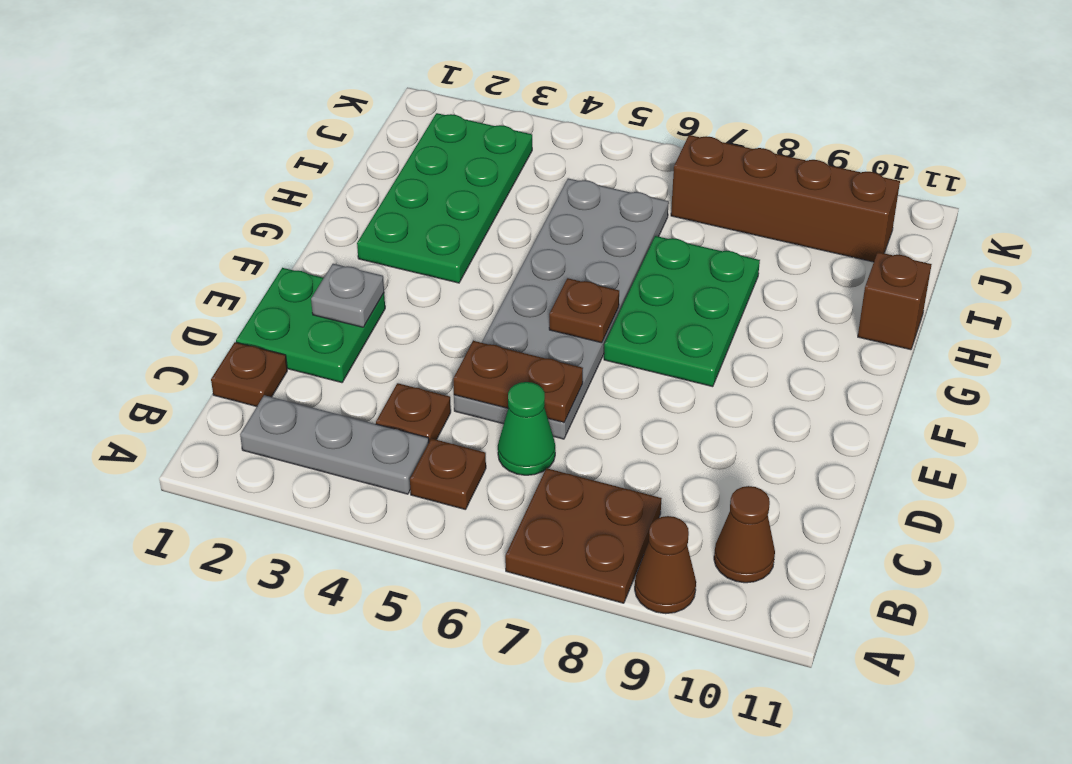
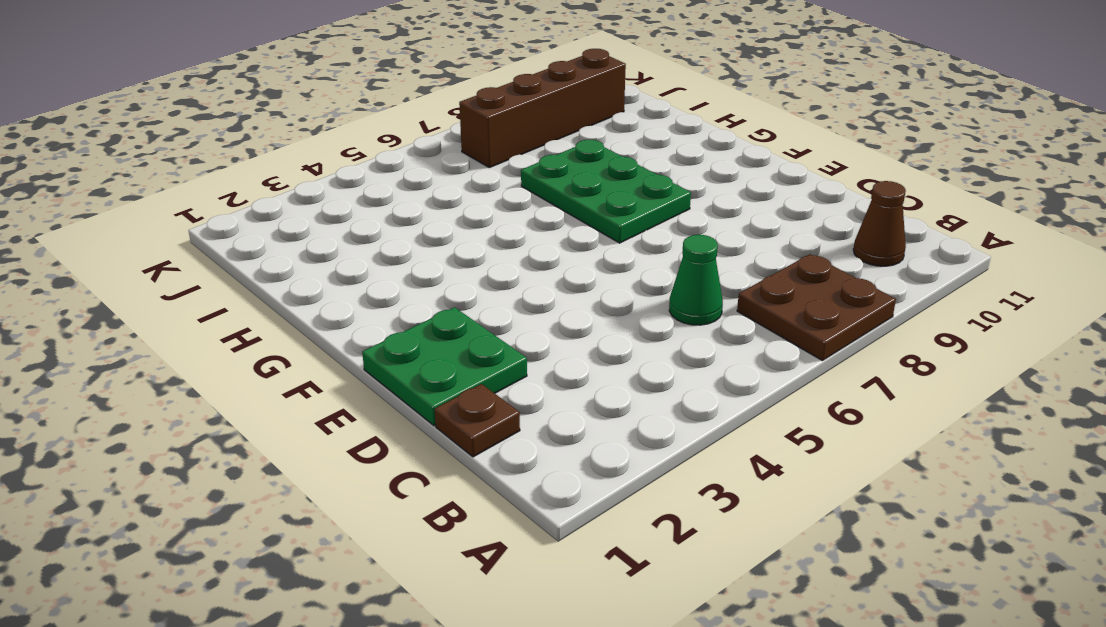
none -> brown 1x1 cone [635,516,696,614]
none -> grey 1x3 plate [240,395,429,494]
none -> brown 1x1 plate [410,438,486,510]

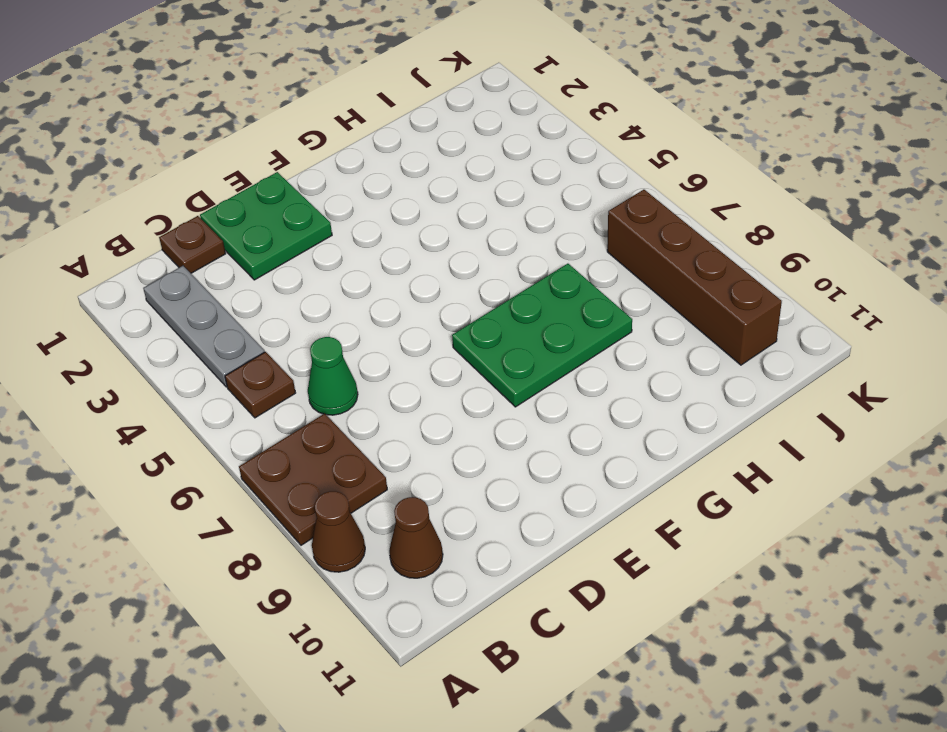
none -> brown 1x1 plate [376,383,451,442]
none -> grey 2x6 plate [454,178,669,439]
none -> green 2x4 plate [357,113,532,283]

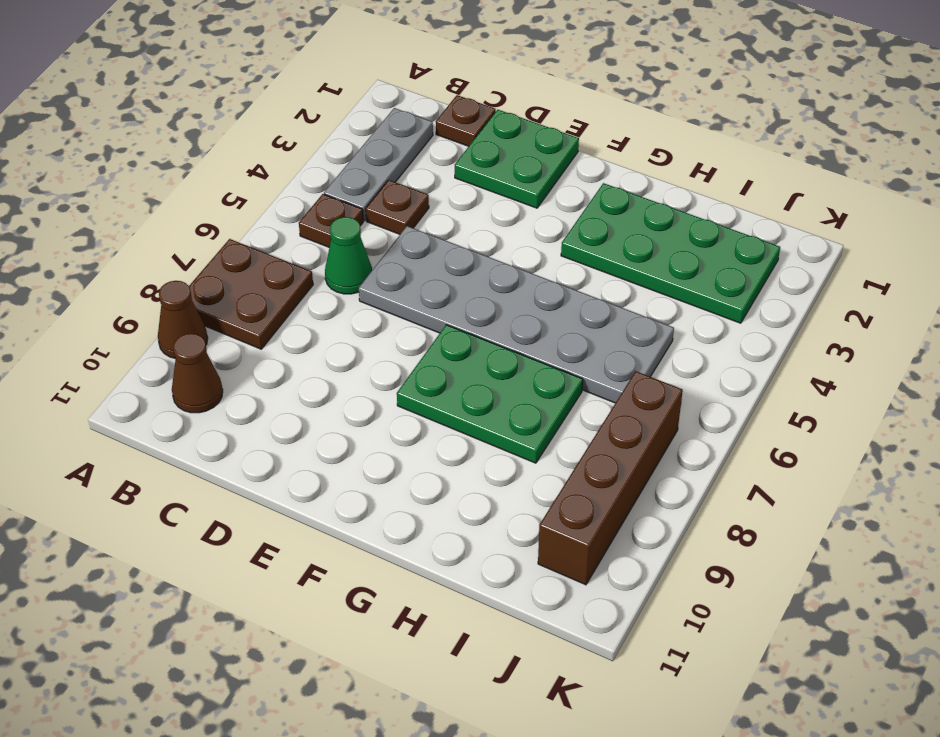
none -> brown 1x1 brick [858,252,932,350]
none -> brown 1x2 plate [453,341,583,422]
none -> grey 1x1 plate [311,264,384,327]

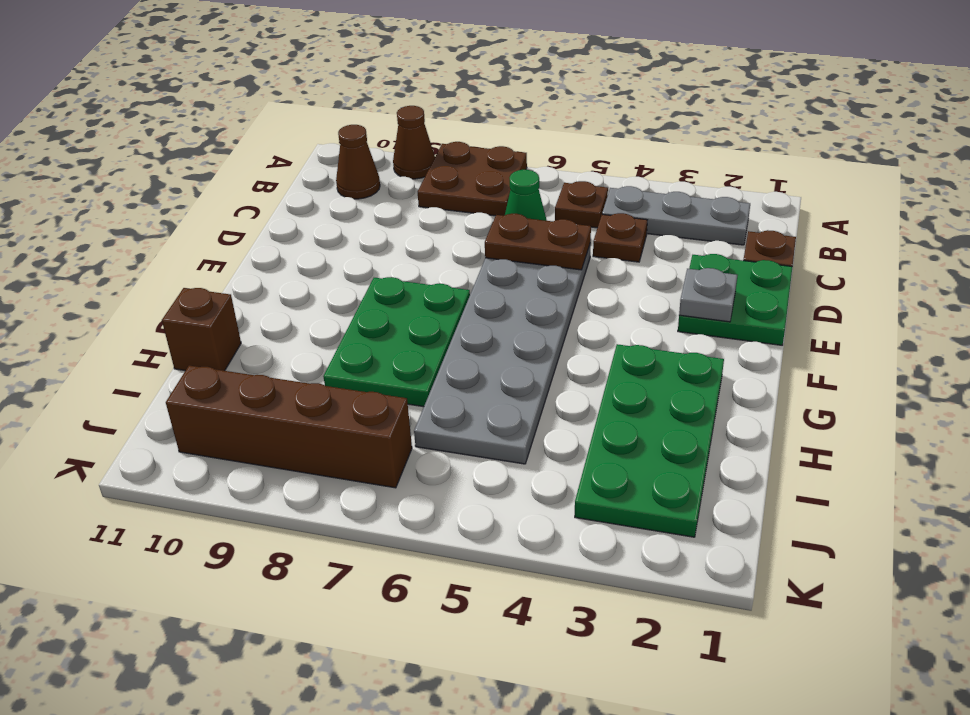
none -> brown 1x1 plate [549,278,619,343]

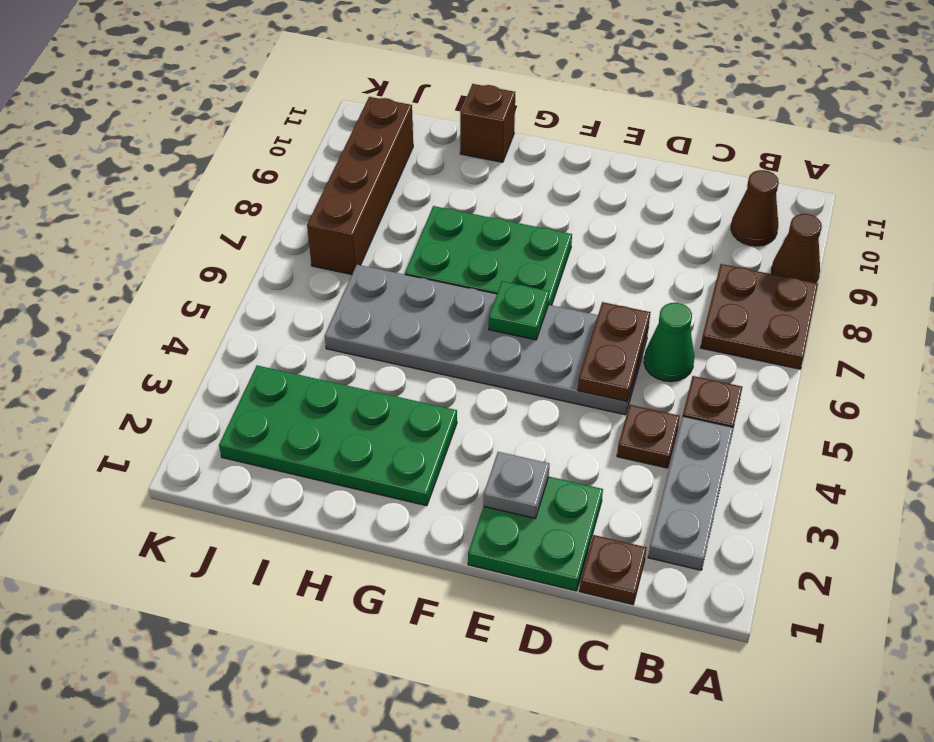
green 1x1 plate [489,281,549,340] -> brown 1x1 plate [549,278,619,343]

